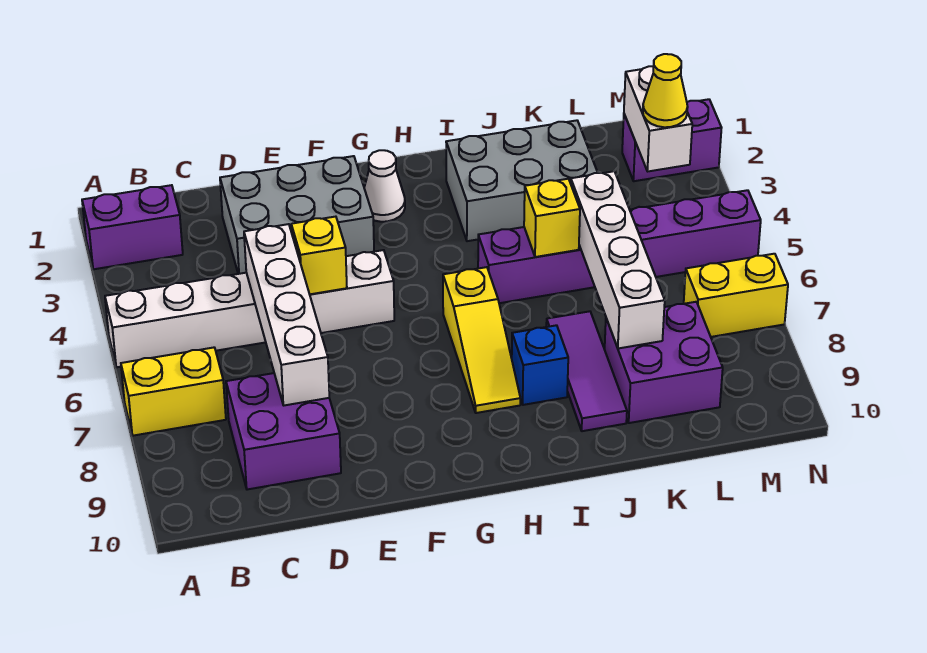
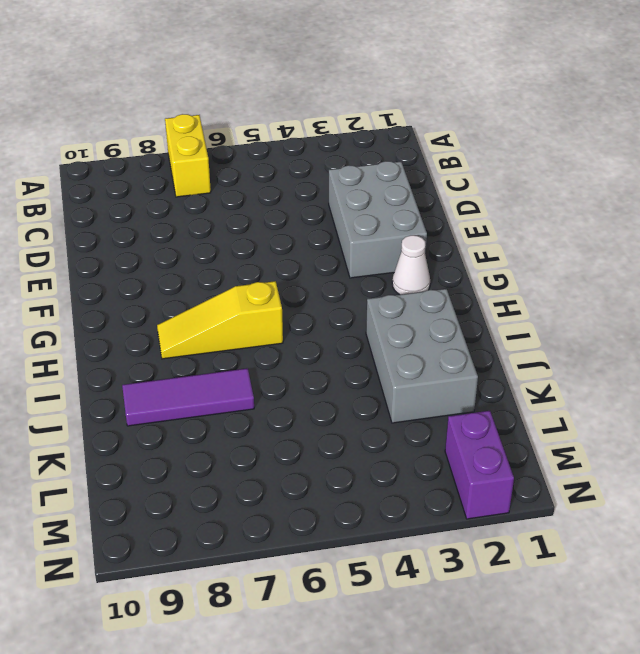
none -> purple 1x2 brick [82,185,183,269]
none -> white 1x6 brick [105,250,394,367]
none -> purple 2x2 brick [226,373,341,490]

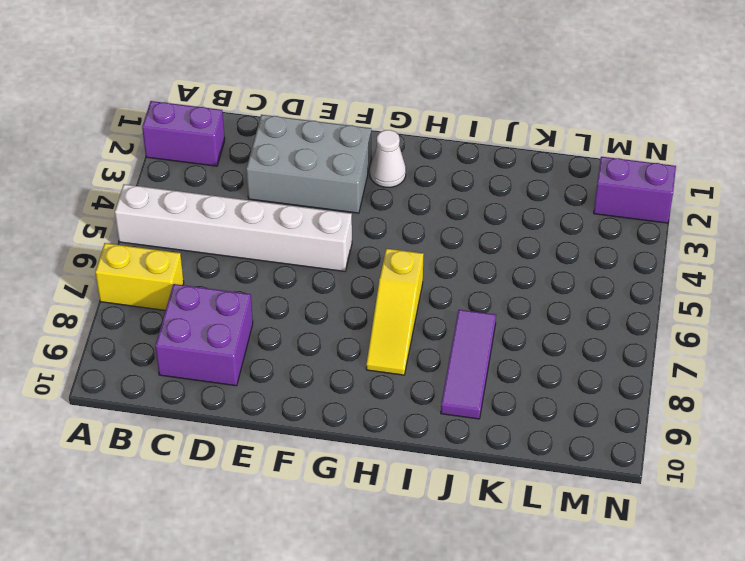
none -> grey 2x3 brick [446,120,598,241]
none -> purple 1x6 brick [478,190,761,303]
none -> blue 1x1 brick [512,325,568,405]

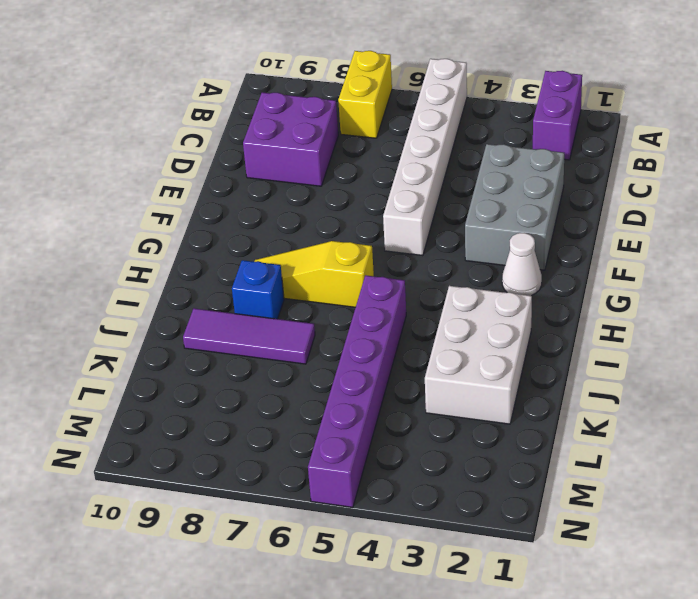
white 2x3 brick [425,286,532,424] -> grey 2x3 brick [446,120,598,241]
none -> purple 2x2 brick [605,302,723,423]
none -> purple 1x2 brick [622,99,721,181]
none -> yellow 1x2 brick [684,254,788,337]

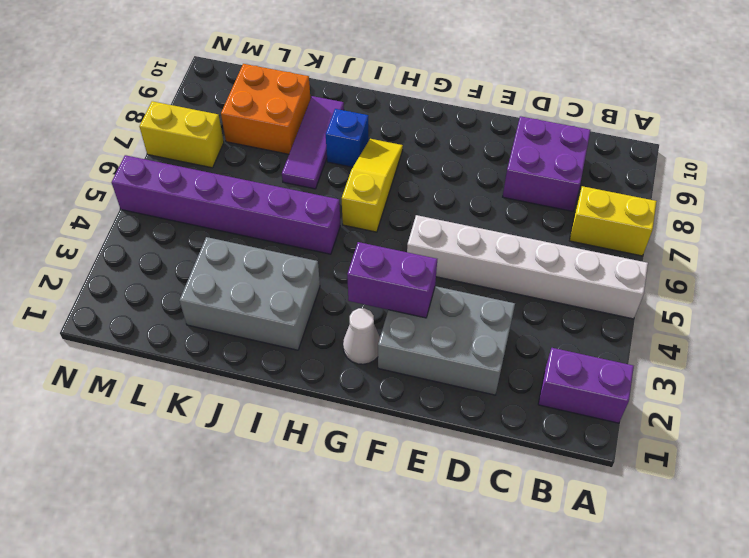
purple 1x2 brick [347,242,437,318] -> purple 1x2 brick moved to [622,99,721,181]
orange 2x2 brick [221,64,310,154] -> purple 2x2 brick [605,302,723,423]
none -> white 1x4 brick [244,224,329,405]
none -> yellow 1x1 brick [291,217,347,294]
none -> yellow 1x1 brick [524,179,580,257]

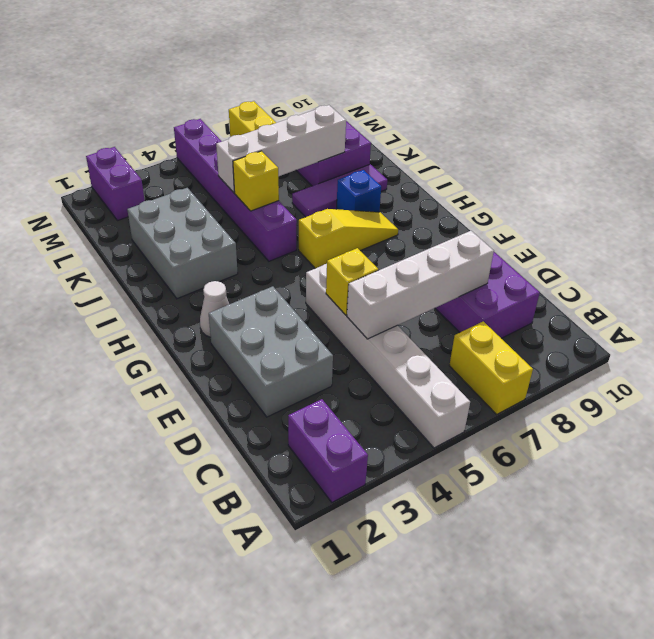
none -> white 1x2 brick [624,66,692,171]
none -> yellow 1x1 cone [643,54,688,127]

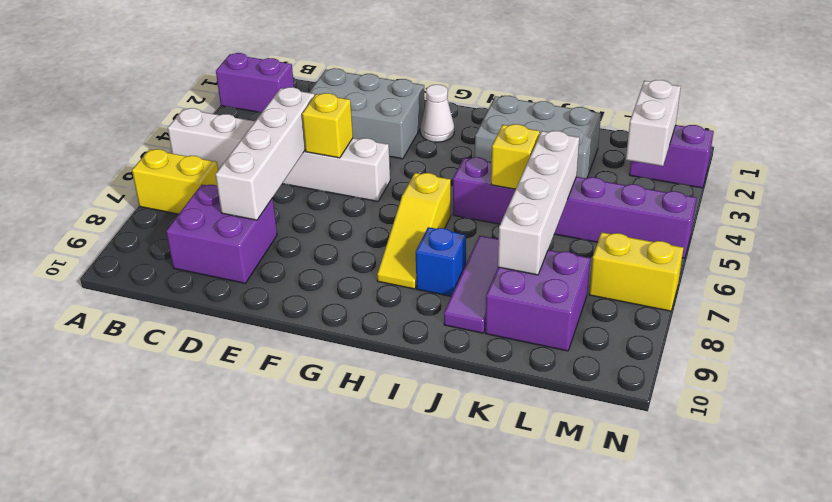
none -> yellow 1x1 cone [643,54,688,127]

